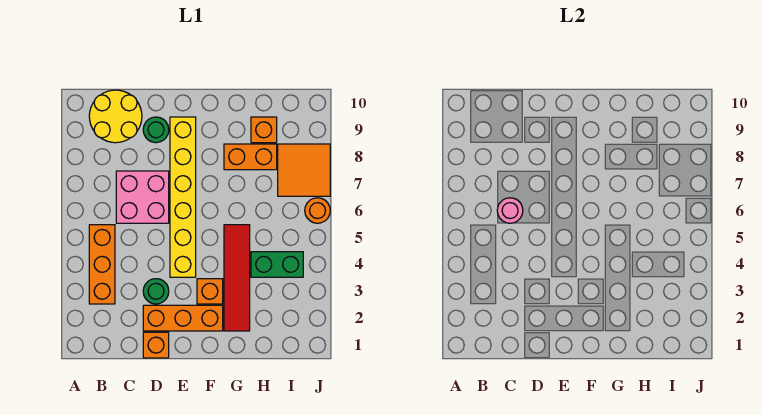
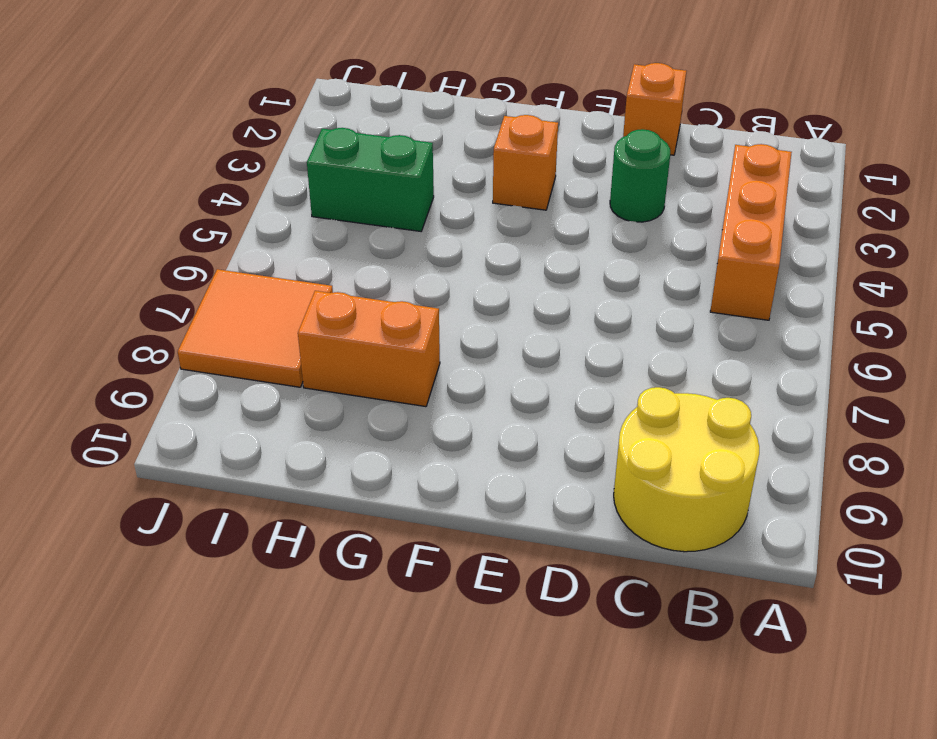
none -> pink 2x2 brick [116,171,169,223]
none -> orange 1x3 brick [143,305,223,331]
none -> green 1x1 round brick [143,117,169,143]

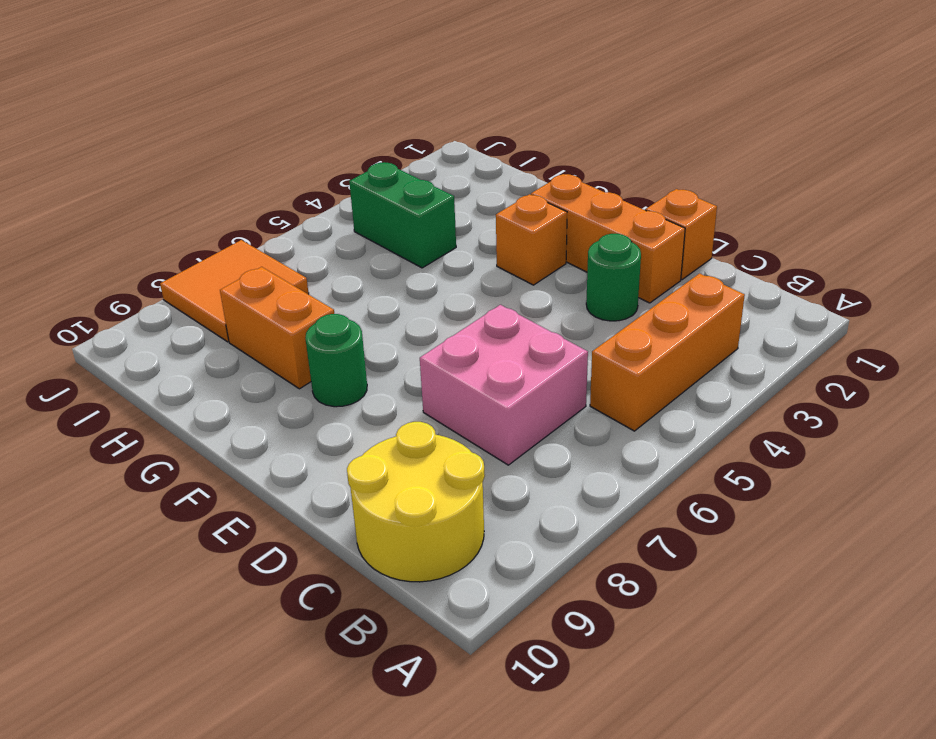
green 1x1 round brick [305,314,367,407] -> green 1x1 round brick moved to [143,117,169,143]
none -> yellow 1x6 brick [170,117,196,277]
none -> red 1x4 tile [224,225,250,331]
none -> orange 1x1 brick [251,117,277,143]

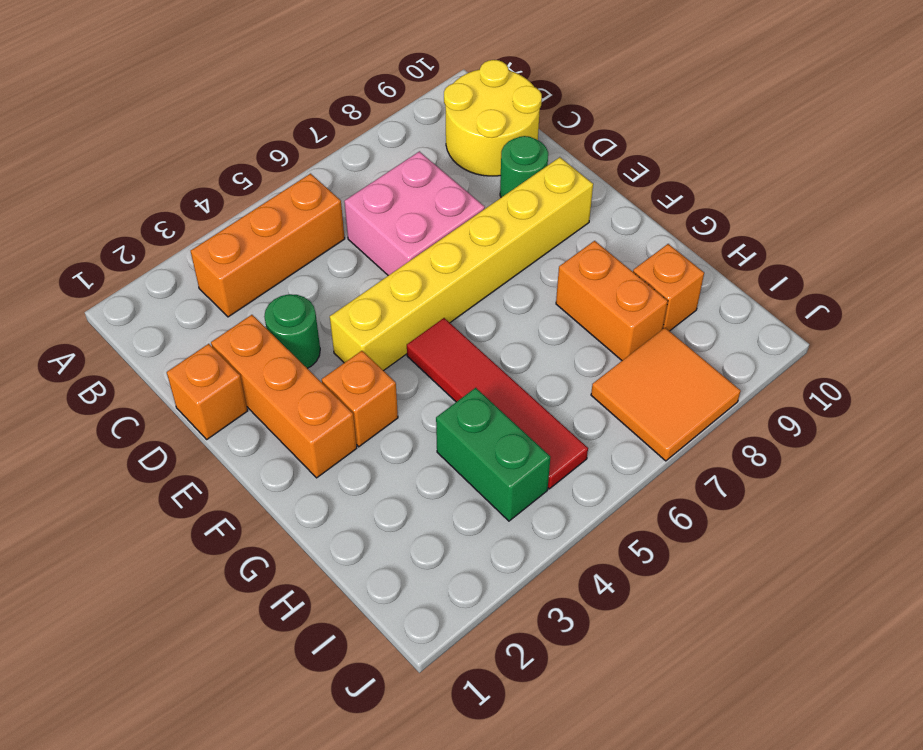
red 1x4 tile [407,318,588,489] -> red 1x4 tile turned to [224,225,250,331]
none -> orange 1x1 round brick [305,198,330,223]
none -> pink 1x1 round brick [497,198,523,223]

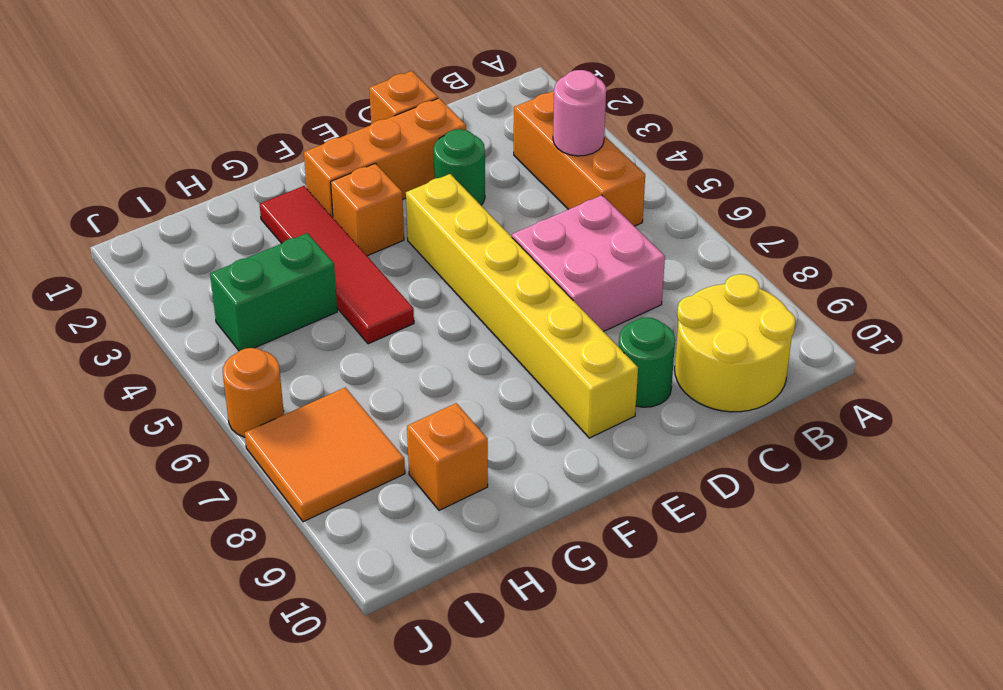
pink 1x1 round brick [553,70,606,156] -> pink 1x1 round brick moved to [497,198,523,223]
none -> orange 1x2 brick [224,144,277,170]

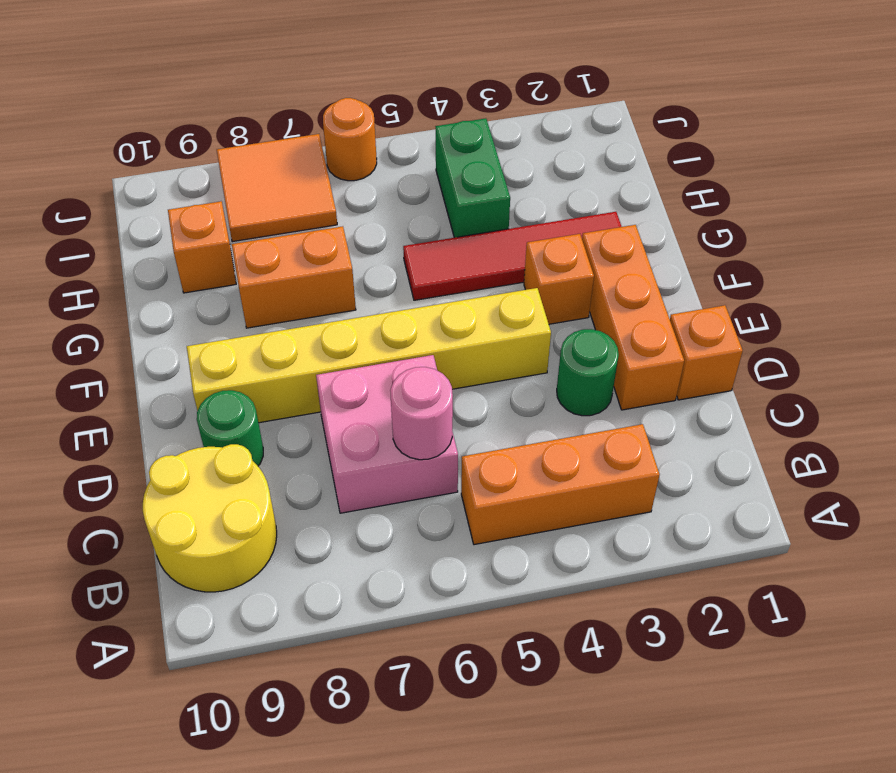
orange 1x2 brick [232,226,356,328] -> orange 1x2 brick turned to [224,144,277,170]

